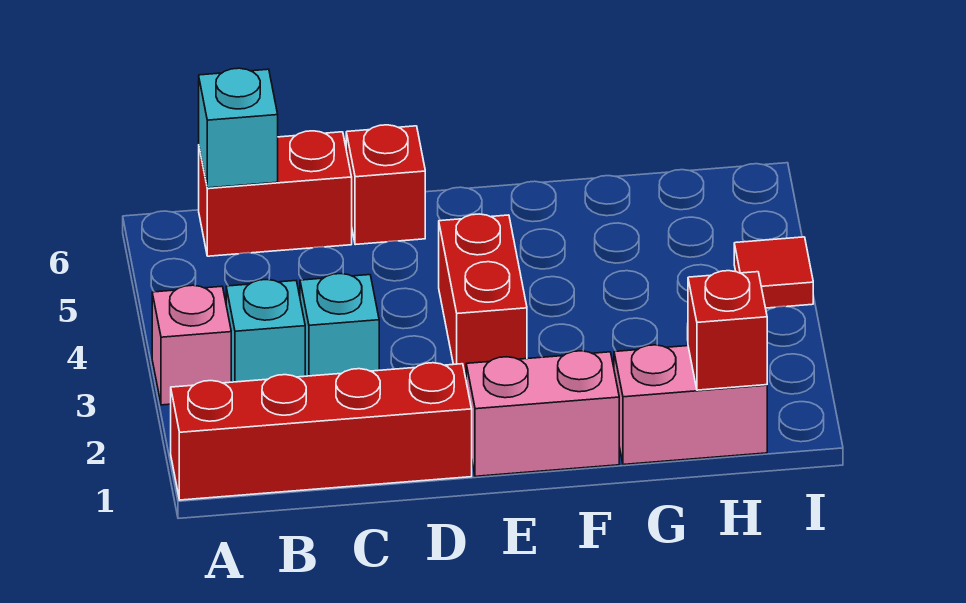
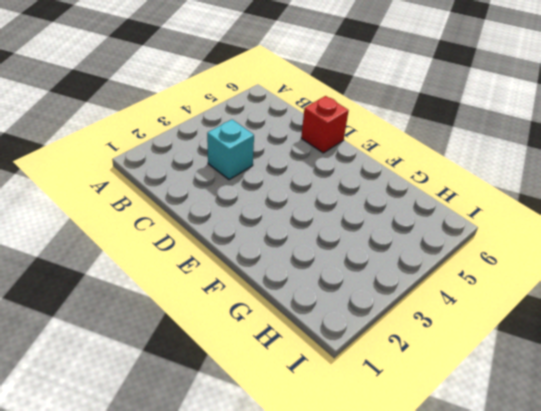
none -> red 1x4 brick [171,363,472,500]
none -> pink 1x1 brick [152,285,231,405]
none -> cyan 1x1 brick [226,280,305,382]

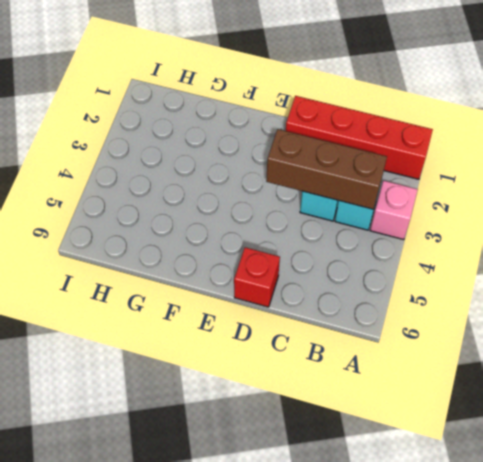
brown 1x3 brick [266,129,387,209] -> none
none -> red 1x2 brick [199,131,352,256]
none -> pink 1x2 brick [466,351,619,476]
none -> red 1x2 brick [439,214,527,378]

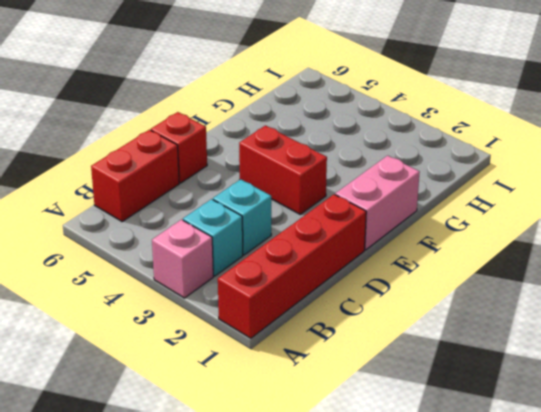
none -> pink 1x2 brick [614,345,767,465]
none -> red 1x1 tile [734,237,813,308]
none -> cyan 1x1 brick [199,68,278,188]

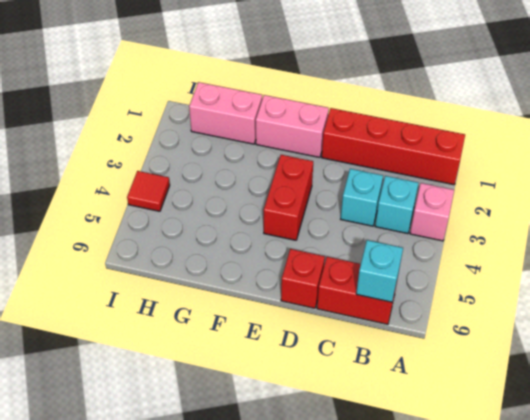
none -> red 1x1 brick [688,271,767,390]

